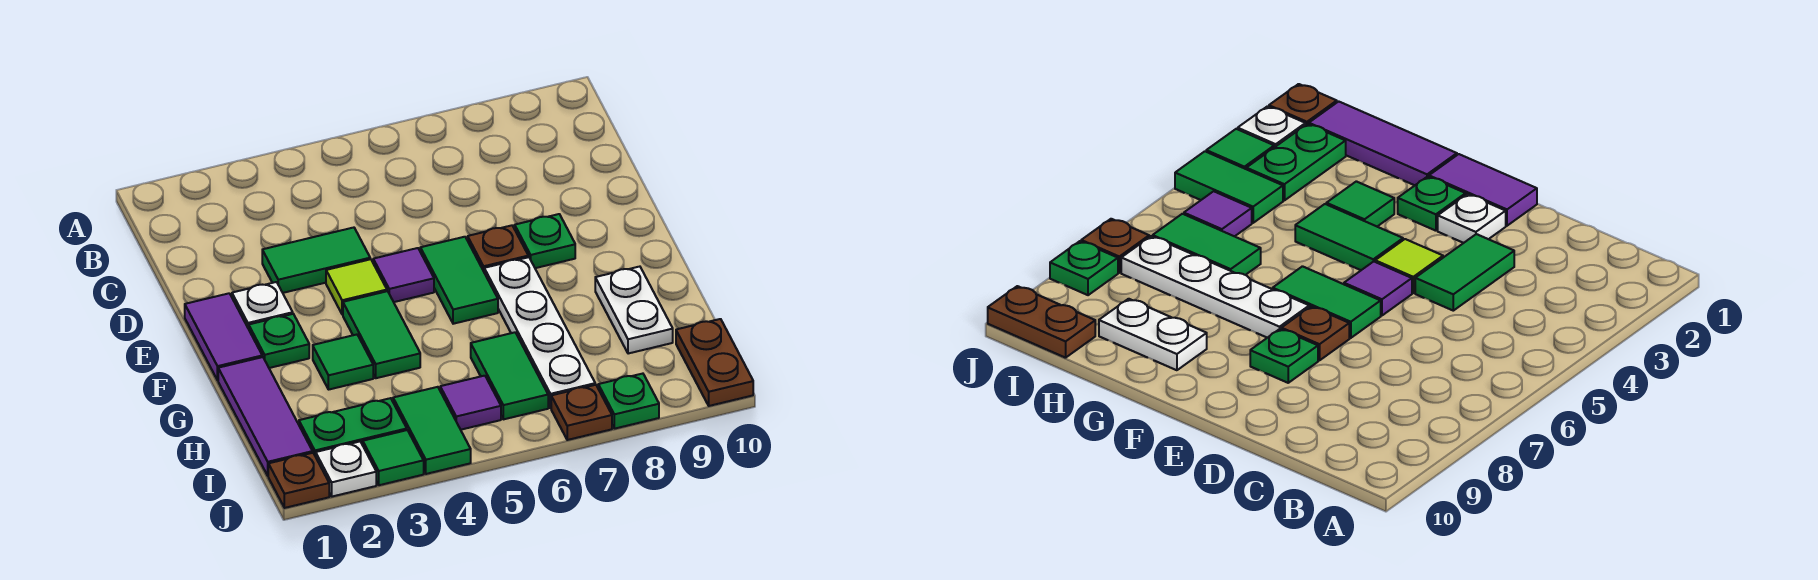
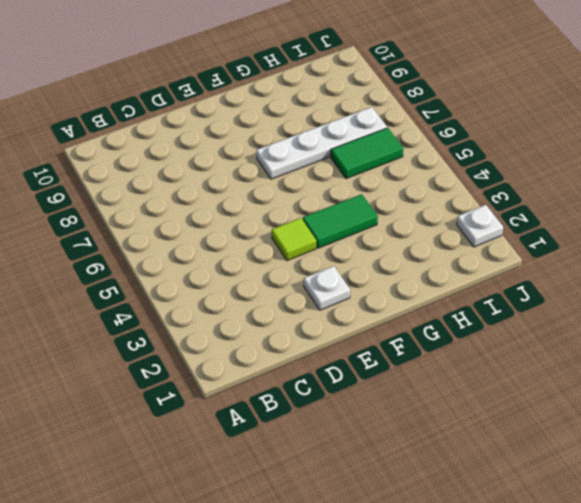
none -> green 1x2 tile [262,228,370,293]
none -> purple 1x2 tile [185,293,262,380]
none -> purple 1x1 tile [373,248,434,302]

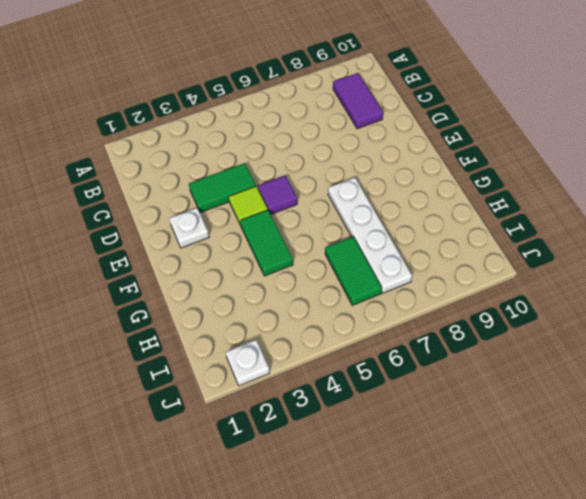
purple 1x2 tile [333,73,383,129] -> purple 1x2 tile moved to [185,293,262,380]
none -> green 1x2 tile [420,237,498,324]
none -> brown 1x1 plate [468,225,528,271]
none -> green 1x1 plate [515,214,575,268]

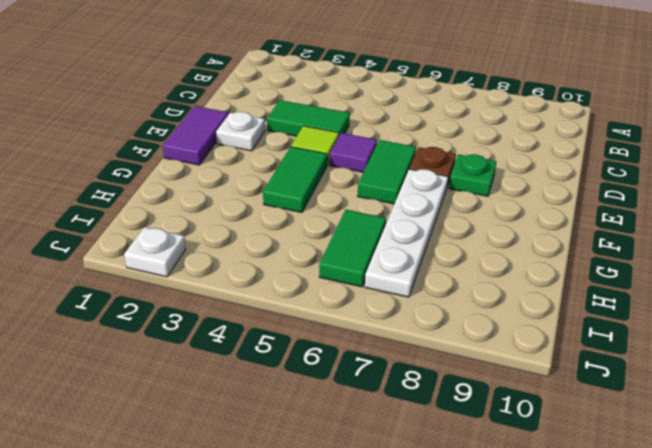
none -> green 1x1 plate [249,314,309,368]
none -> purple 1x3 tile [218,357,313,476]
none -> green 1x1 tile [313,335,373,390]

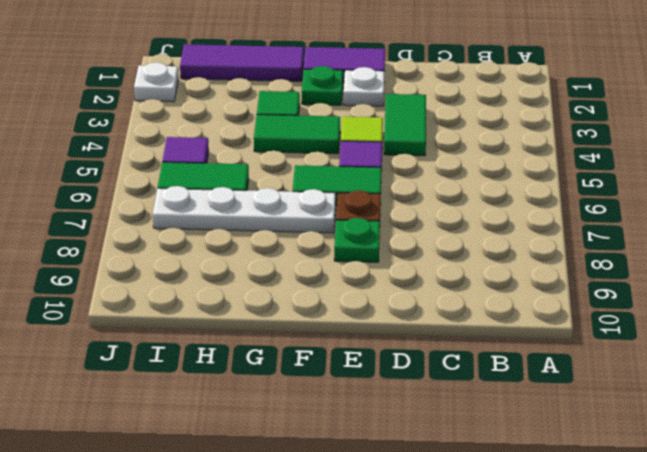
none -> white 1x2 plate [595,267,673,354]
none -> green 1x2 plate [299,398,407,456]
none -> green 1x2 tile [393,387,471,474]

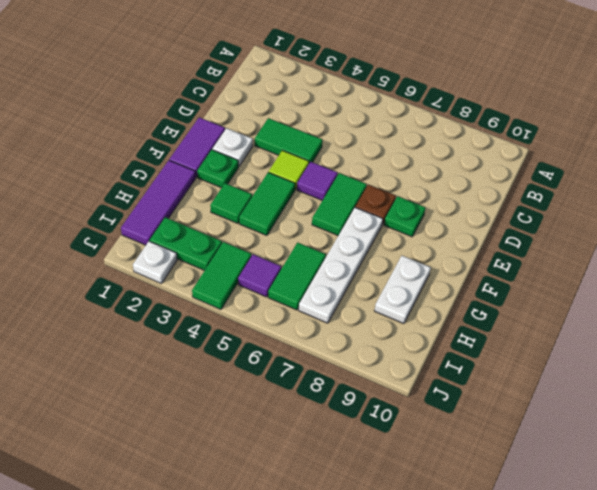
none -> brown 1x2 plate [676,319,753,406]
none -> brown 1x1 plate [268,453,329,508]
none -> green 1x1 tile [363,430,424,485]

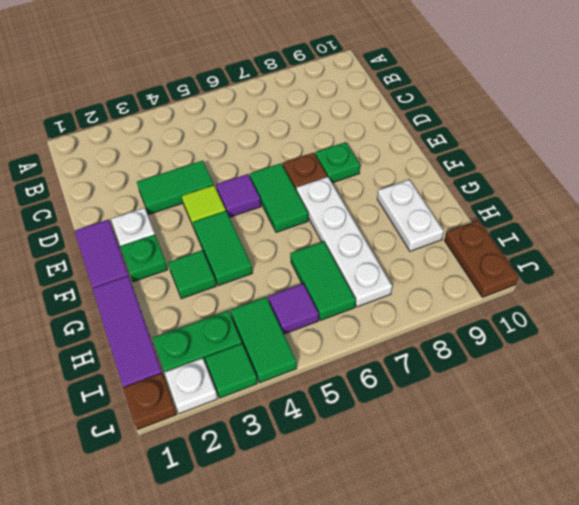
none -> brown 1x1 plate [551,385,612,440]
none -> green 1x1 plate [598,374,659,429]

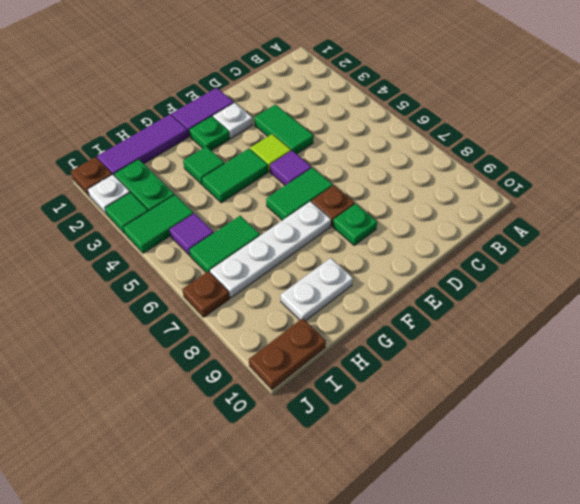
none -> green 1x1 plate [598,374,659,429]

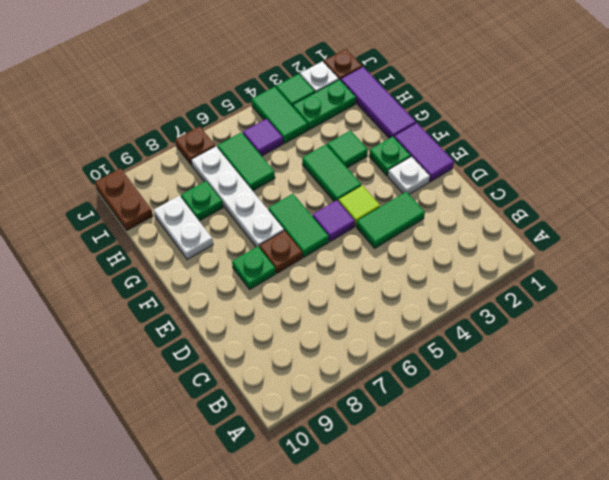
green 1x1 plate [181,181,223,221] -> green 1x1 plate moved to [598,374,659,429]

